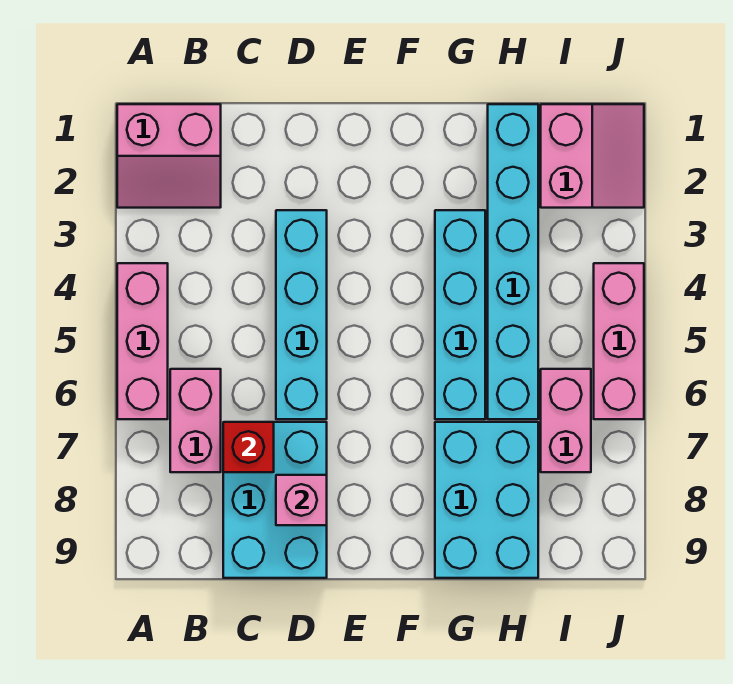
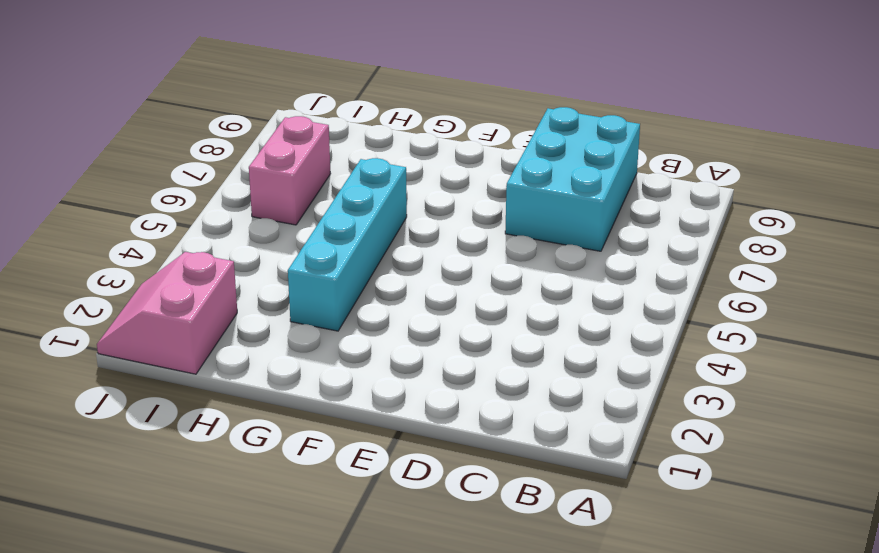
none -> pink 2x2 slope [117,104,221,208]
none -> pink 1x3 brick [117,263,168,419]
none -> pink 1x2 brick [170,369,221,472]

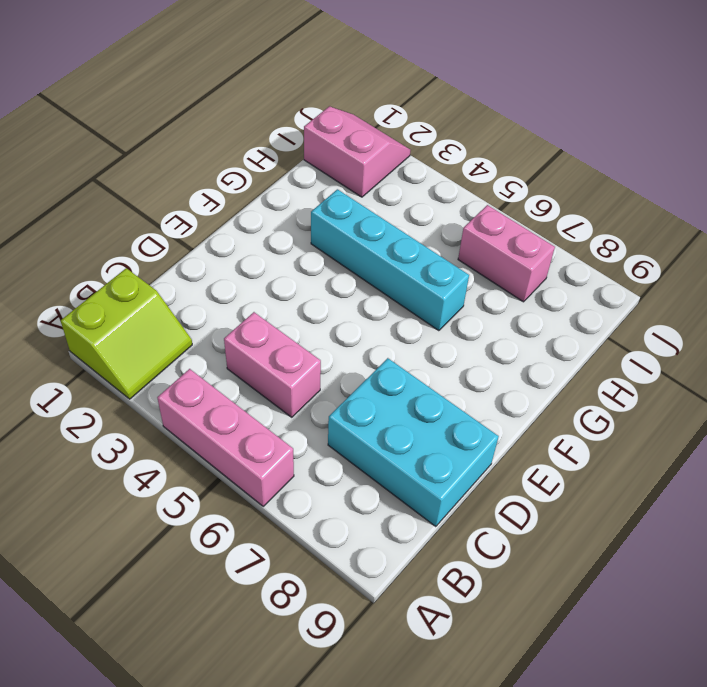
lime 2x2 slope [61,268,192,399] -> pink 2x2 slope [117,104,221,208]
pink 1x2 brick [224,312,321,417] -> pink 1x2 brick moved to [170,369,221,472]
none -> cyan 1x4 brick [276,210,327,419]
none -> cyan 2x3 brick [435,422,538,578]
none -> cyan 1x6 brick [488,104,538,419]

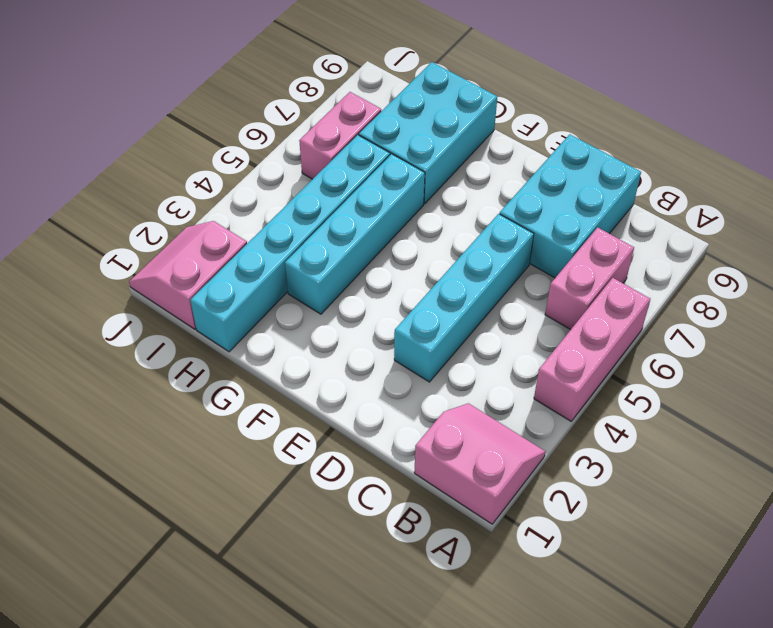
none -> pink 1x3 brick [594,263,644,419]
none -> red 1x1 brick [223,422,274,472]
none -> pink 1x1 brick [276,475,327,525]

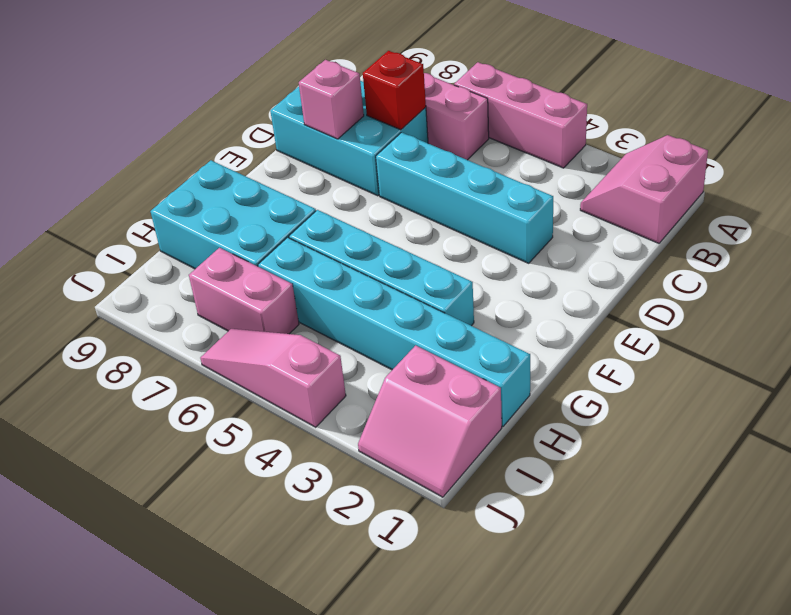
pink 1x3 slope [200,329,346,427] -> pink 1x3 brick [594,263,644,419]

